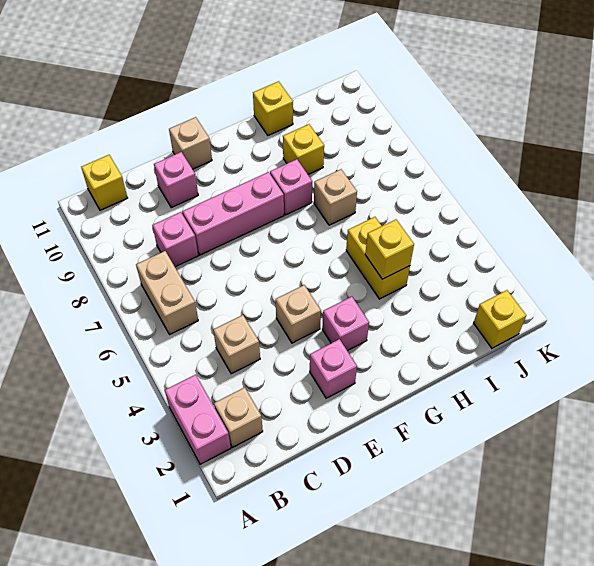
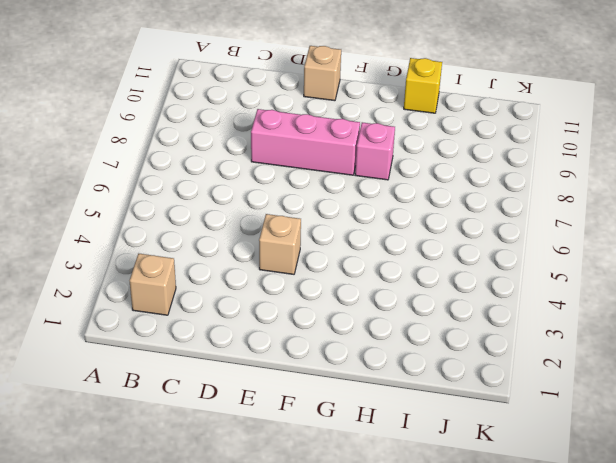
none -> pink 1x2 brick [165,375,231,464]
none -> tan 1x2 brick [136,251,198,335]
none -> yellow 1x1 brick [81,155,127,210]

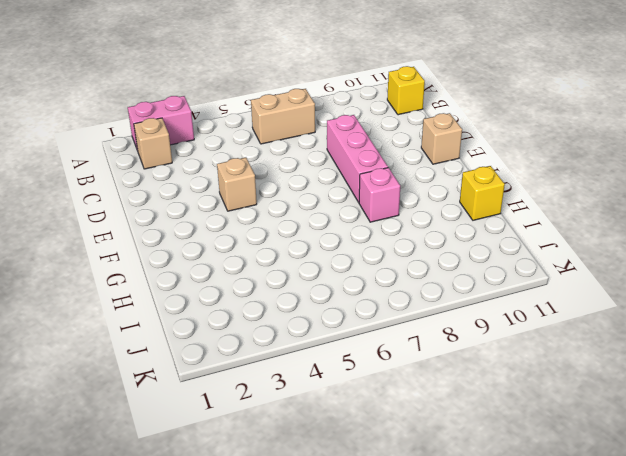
none -> tan 1x1 brick [213,315,260,374]
none -> pink 1x1 brick [152,212,198,267]
none -> pink 1x1 brick [154,152,198,208]

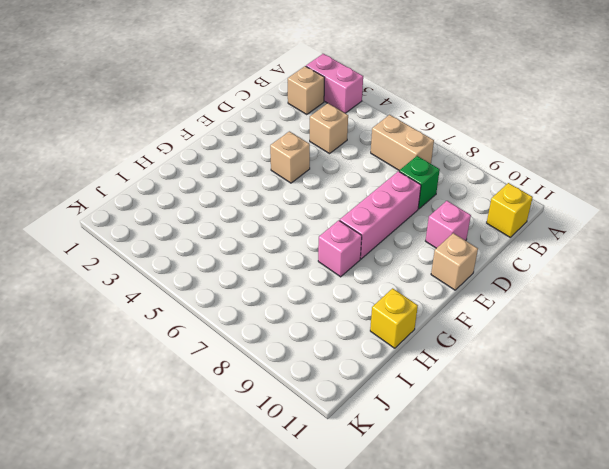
green 1x1 brick [399,156,440,209] -> pink 1x1 brick [152,212,198,267]
none -> pink 1x1 brick [310,339,357,398]
none -> pink 1x1 brick [322,297,369,351]
none -> yellow 1x2 brick [346,217,410,299]

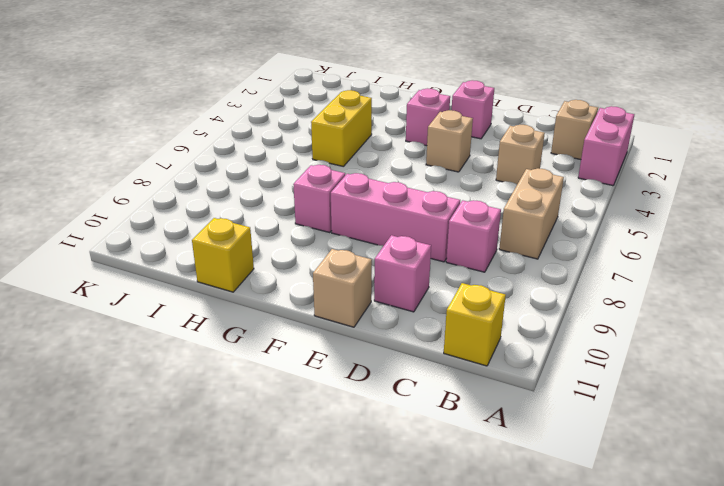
none -> tan 1x1 brick [314,169,357,225]
none -> yellow 1x1 brick [283,124,324,174]
none -> yellow 1x1 brick [474,290,526,348]

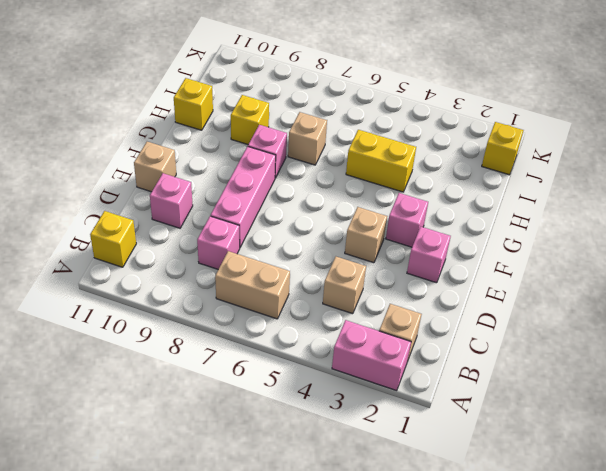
none -> yellow 1x1 brick [365,220,414,279]

